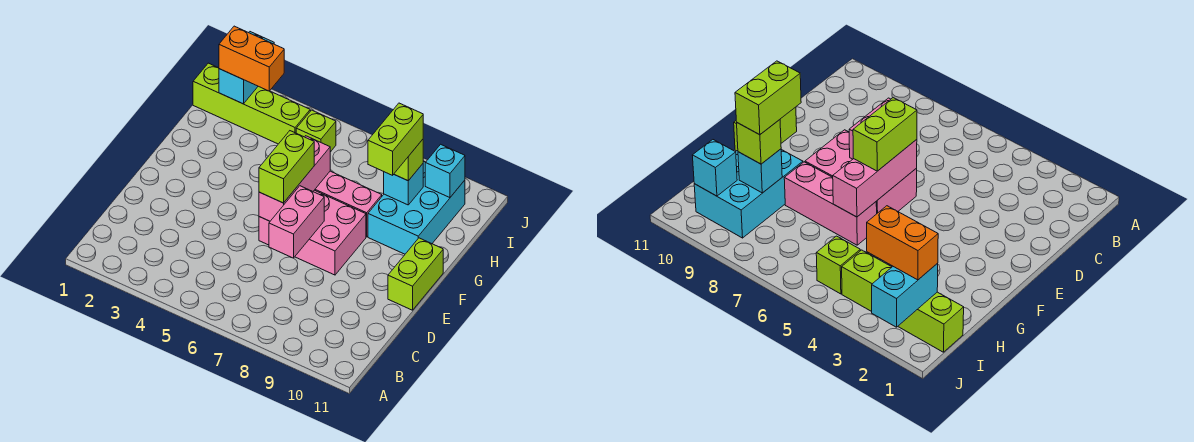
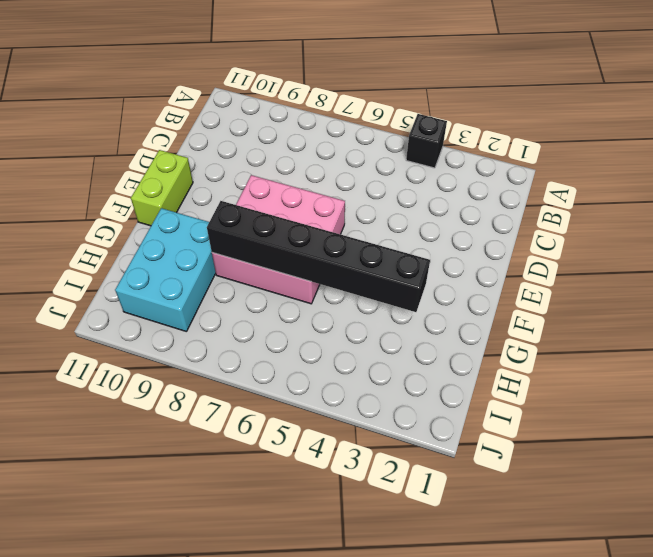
black 1x1 brick [406,114,447,168] -> none
black 1x6 brick [207,201,430,312] -> pink 1x3 brick [259,136,330,221]
none -> lime 1x4 brick [193,63,310,144]
none -> lime 1x1 brick [296,110,336,152]
none -> pink 1x2 brick [269,186,324,258]

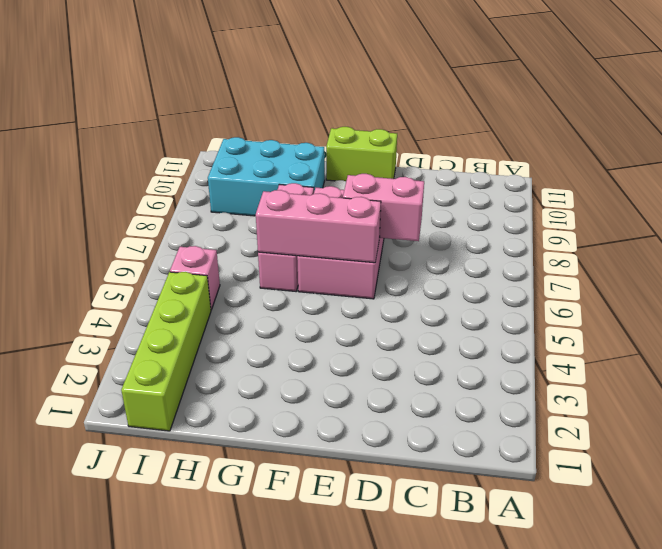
pink 1x1 brick [170,246,220,310] -> lime 1x1 brick [296,110,336,152]
none -> cyan 1x1 brick [384,164,423,205]
none -> cyan 1x2 brick [219,32,274,104]
none -> cyan 1x1 brick [425,144,465,198]

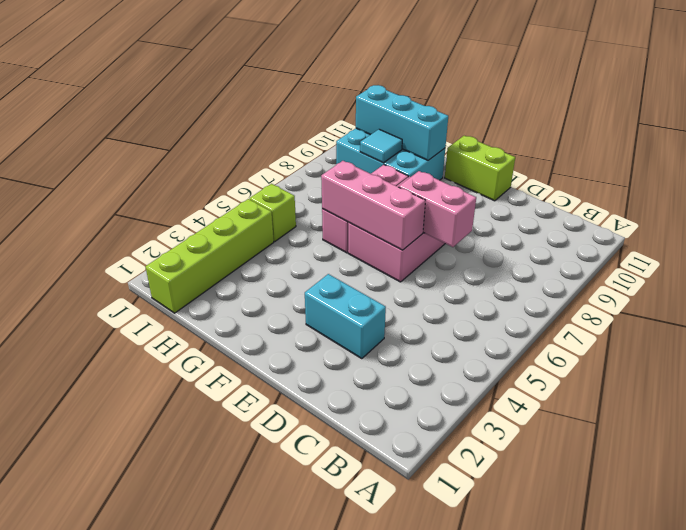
cyan 1x2 brick [305,274,386,359] -> cyan 1x2 brick moved to [219,32,274,104]
cyan 1x3 brick [356,85,448,160] -> cyan 1x1 brick [425,144,465,198]
cyan 1x1 tile [360,129,402,163] -> cyan 1x1 brick [384,164,423,205]
none -> lime 1x2 brick [259,131,314,203]
none -> lime 1x1 brick [394,139,423,181]
none -> orange 1x2 brick [219,26,284,91]

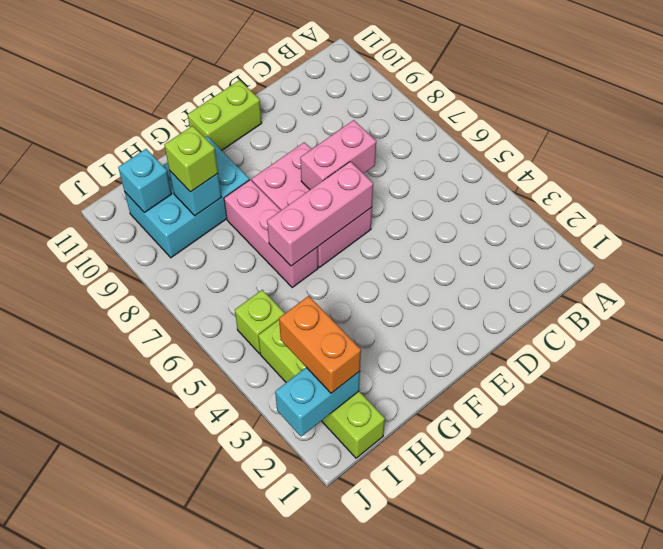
none -> lime 1x2 brick [259,131,314,203]
none -> lime 1x2 brick [368,103,423,175]

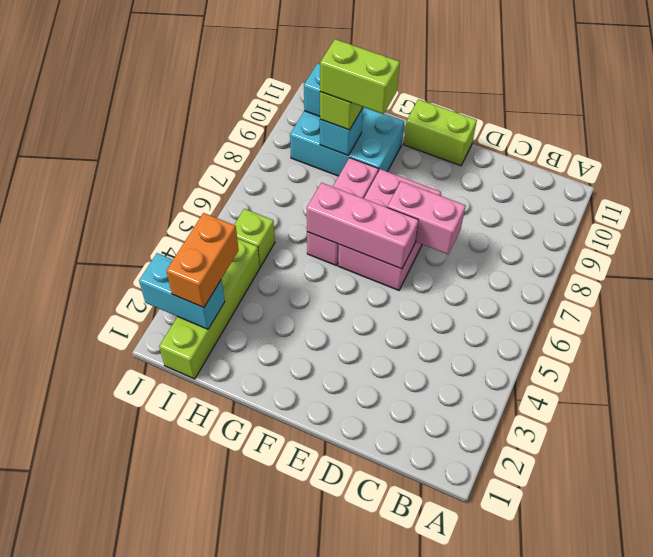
none -> lime 1x2 brick [259,131,314,203]

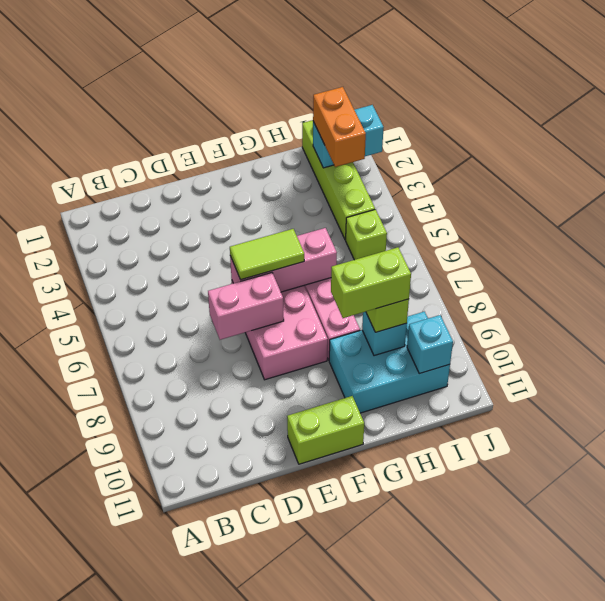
lime 1x2 tile [230,229,304,280] -> lime 1x2 brick [259,131,314,203]

